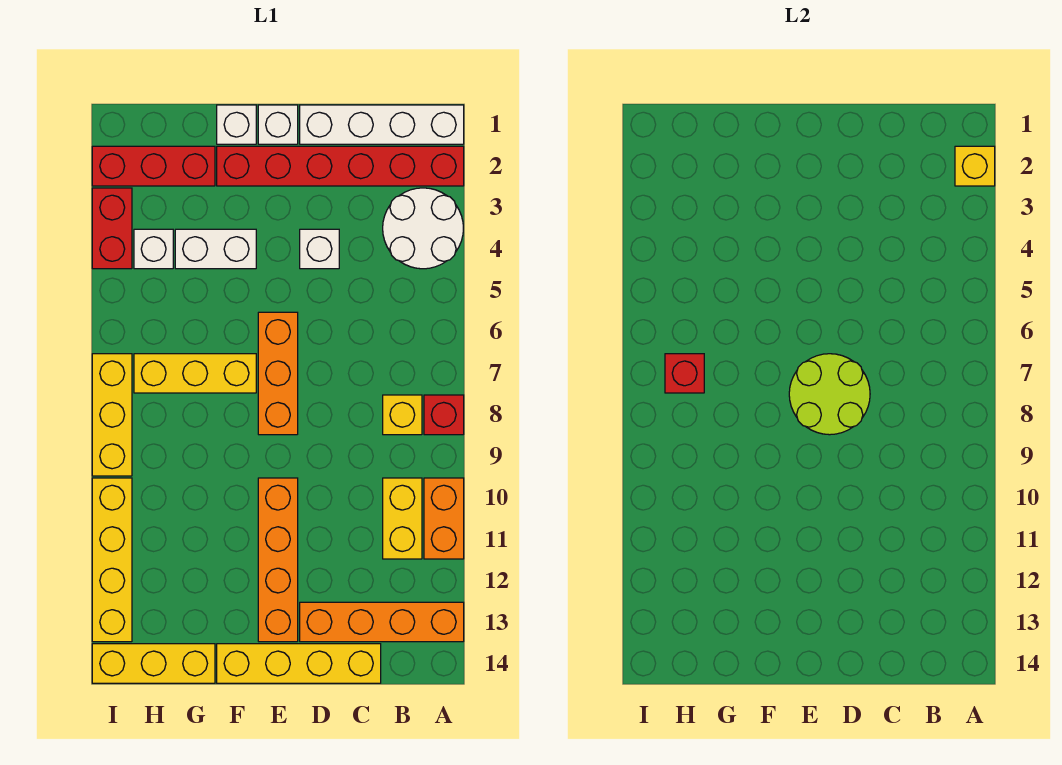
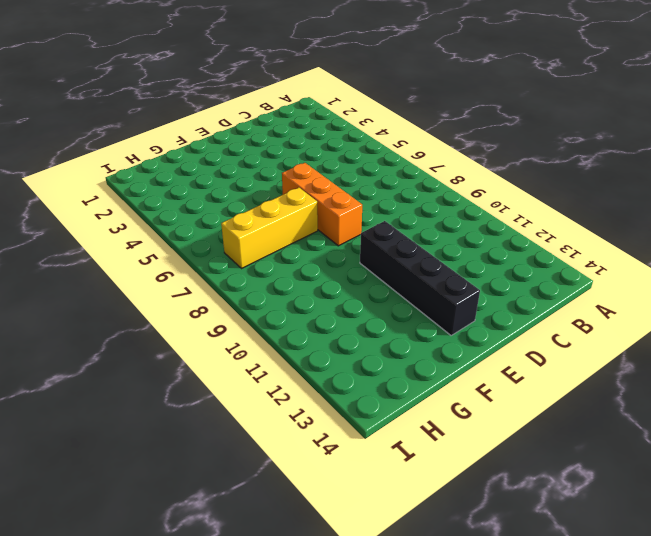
black 1x4 brick [360,221,480,335] -> orange 1x4 brick [258,478,298,642]
none -> white 1x4 brick [300,105,464,144]
none -> red 1x6 brick [217,146,464,186]
none -> white 2x2 round brick [383,188,463,269]

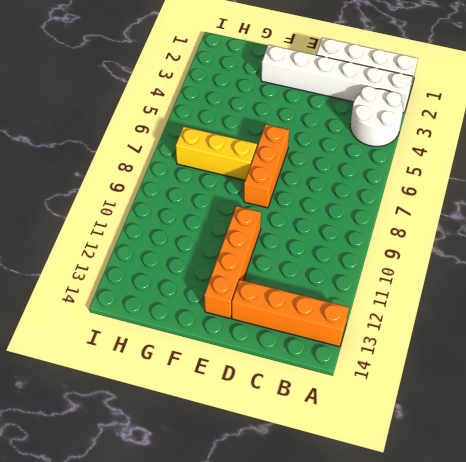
white 1x6 brick [261,45,413,113] -> red 1x6 brick [217,146,464,186]
none -> red 1x1 brick [424,395,464,435]
none -> orange 1x2 brick [424,478,464,559]
none -> yellow 1x1 brick [383,395,422,435]

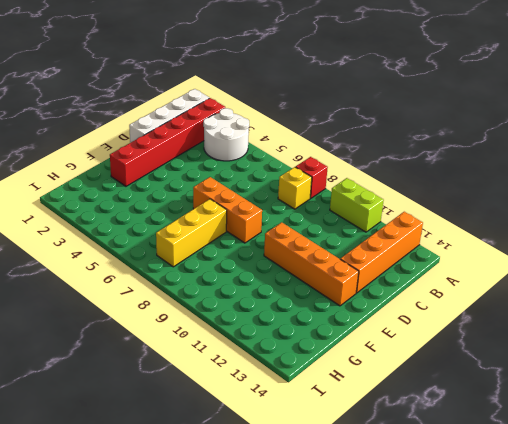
lime 1x2 brick [330,178,384,232] -> orange 1x2 brick [424,478,464,559]
none -> yellow 1x2 brick [383,478,422,559]
none -> yellow 1x4 brick [217,644,381,683]
none -> white 1x1 brick [300,229,339,269]

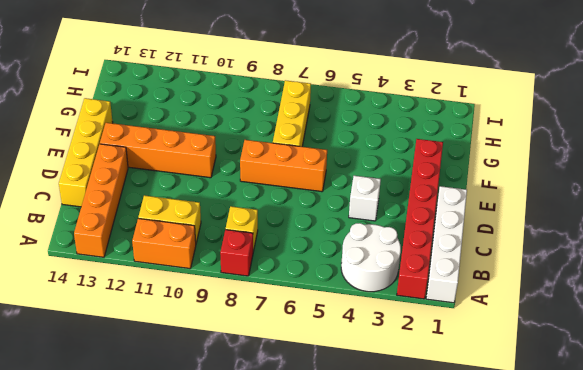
none -> white 1x1 brick [258,105,298,144]
none -> white 1x1 brick [217,105,256,144]
none -> white 1x2 brick [175,229,256,269]

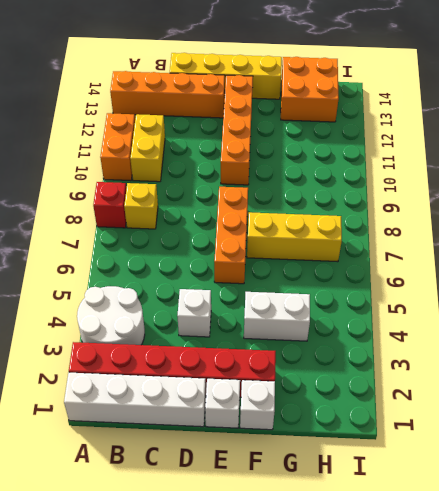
orange 2x2 brick [281,57,339,122] -> yellow 1x3 brick [92,644,215,683]
none -> red 1x3 brick [92,146,215,186]
none -> white 1x1 brick [134,229,173,269]
none -> red 1x2 brick [92,188,132,269]

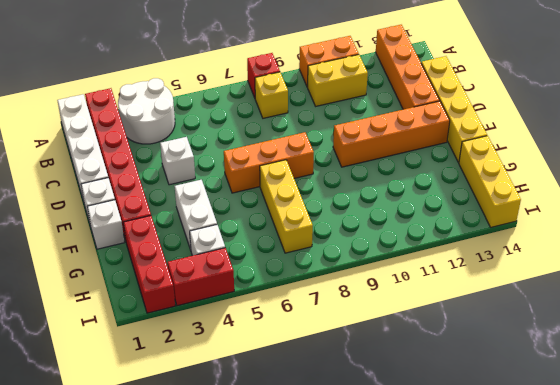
none -> yellow 1x3 brick [92,354,132,476]
none -> yellow 1x4 brick [92,478,132,642]
none -> yellow 1x1 brick [955,146,995,186]

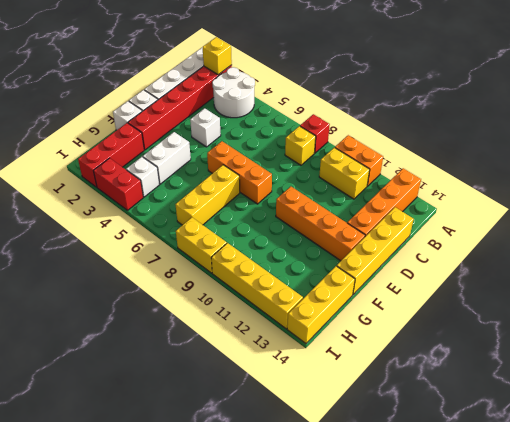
yellow 1x2 brick [176,217,227,273] -> yellow 1x3 brick [92,354,132,476]
none -> lime 2x2 round brick [789,354,870,435]
none -> red 1x1 brick [665,354,704,393]

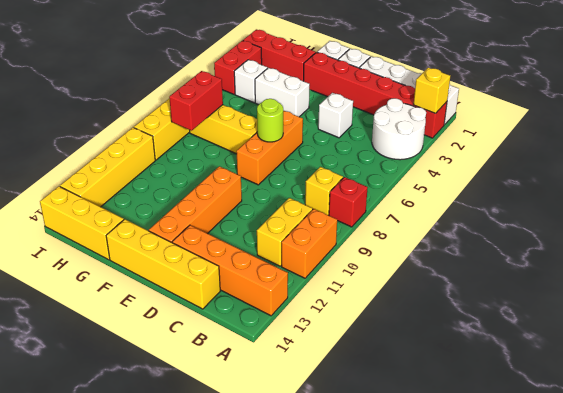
lime 1x1 round brick [257,99,283,142] -> lime 2x2 round brick [789,354,870,435]
red 1x2 brick [169,71,223,131] -> red 1x1 brick [665,354,704,393]

